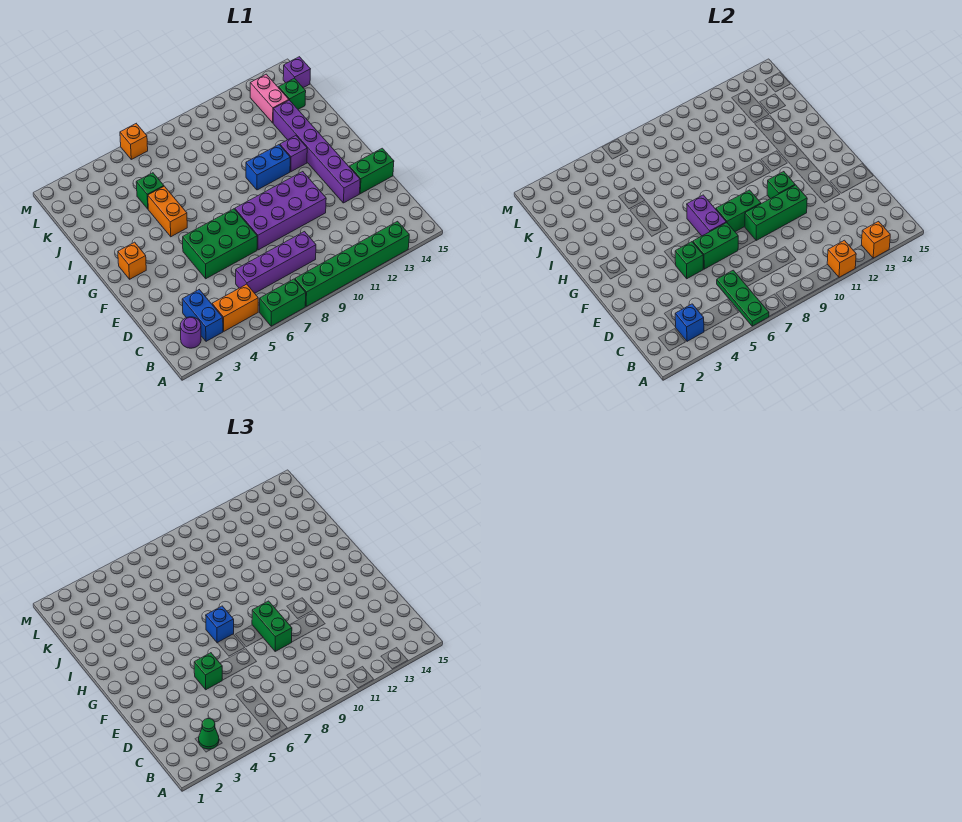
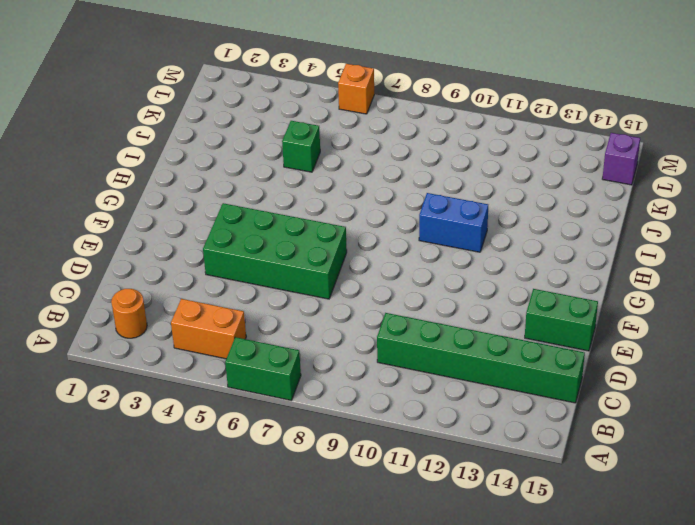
orange 1x1 round brick [111,289,147,338] -> purple 1x1 round brick [180,317,201,348]
green 1x6 brick [377,313,585,403] -> green 1x6 brick moved to [295,221,409,307]
green 2x4 brick [203,203,347,299] -> green 2x3 brick [183,209,257,279]
none -> blue 1x2 brick [182,290,223,341]
none -> purple 1x4 brick [236,232,316,293]
none -> purple 2x4 brick [235,172,326,250]
none -> purple 1x6 brick [273,100,360,203]

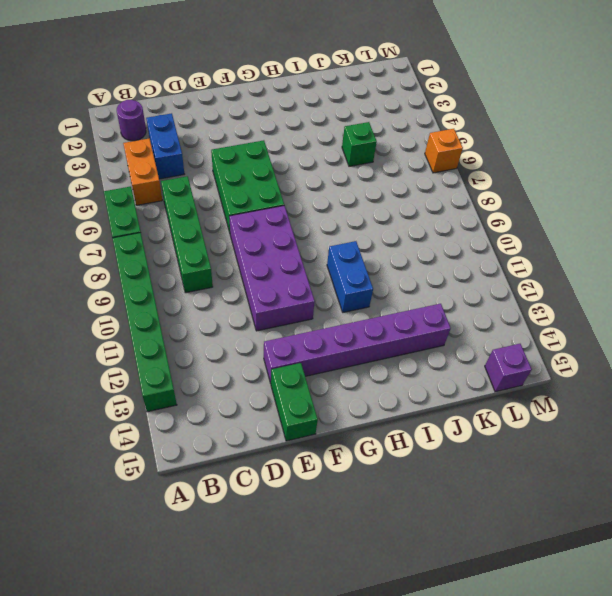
blue 1x2 brick [146,113,184,179] -> blue 1x2 brick turned to [182,290,223,341]
green 1x4 brick [161,176,213,293] -> purple 1x4 brick [236,232,316,293]
none -> orange 1x1 brick [118,242,146,279]
none -> orange 1x2 brick [148,186,187,237]
none -> purple 1x1 brick [280,136,307,172]
none -> pink 1x2 brick [250,74,289,123]

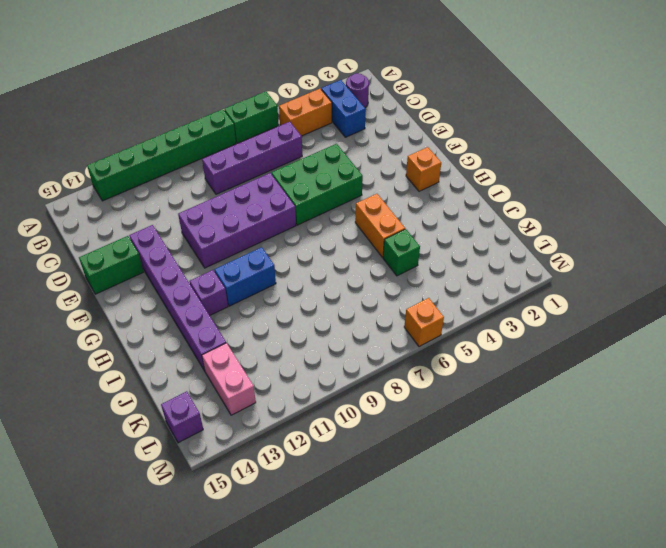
none -> green 1x1 brick [279,78,306,109]
none -> green 1x3 plate [717,270,769,326]
none -> orange 1x1 brick [827,240,856,277]
none -> orange 1x1 brick [862,221,890,258]

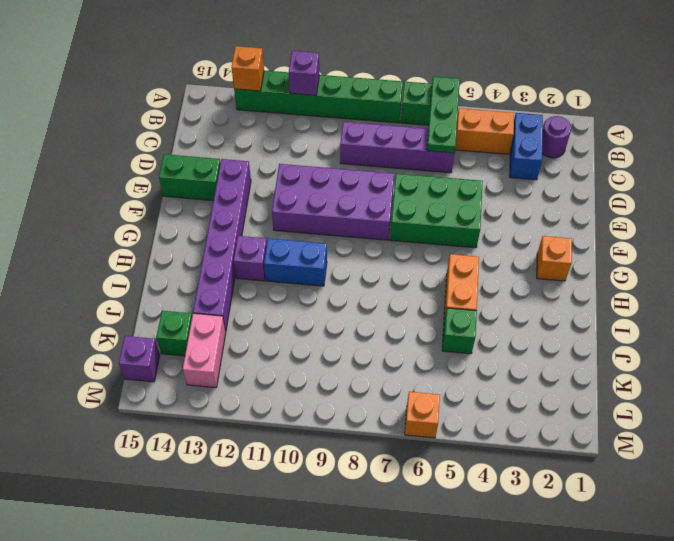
purple 1x1 brick [289,51,319,96] -> orange 1x1 brick [827,240,856,277]
none -> blue 1x1 brick [675,304,704,341]
none -> green 1x1 brick [675,242,703,279]
none -> green 1x2 brick [693,223,738,269]
none -> green 1x3 brick [745,185,807,240]

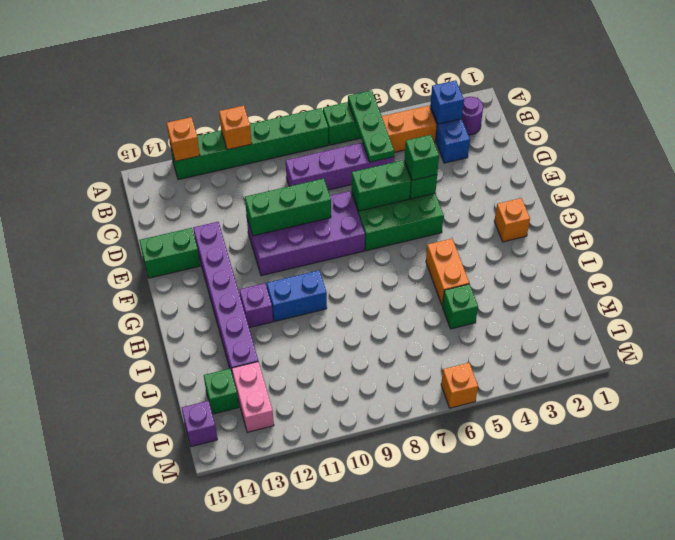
none -> purple 1x2 brick [687,195,726,236]
none -> green 1x2 brick [716,190,761,232]
none -> green 1x1 brick [767,172,795,199]
none -> green 1x1 cone [199,718,219,749]

